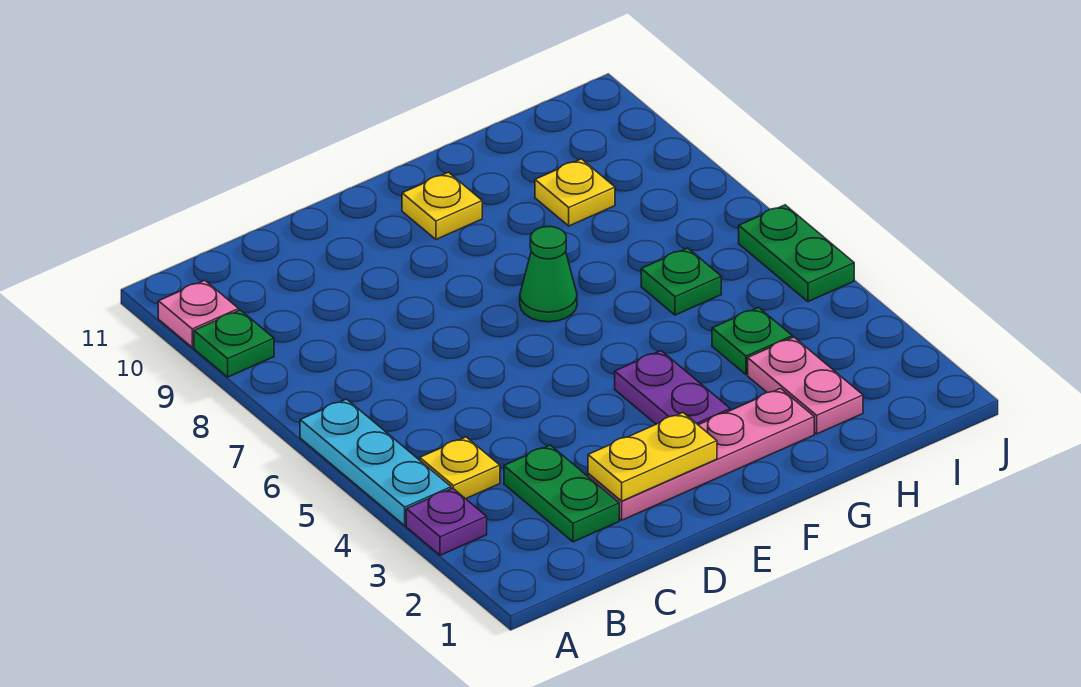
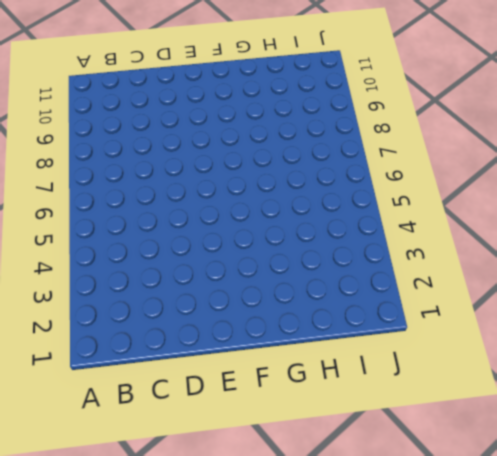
none -> purple 1x1 plate [406,488,487,555]
none -> cyan 1x3 plate [300,399,451,525]
none -> green 1x1 plate [194,310,274,377]

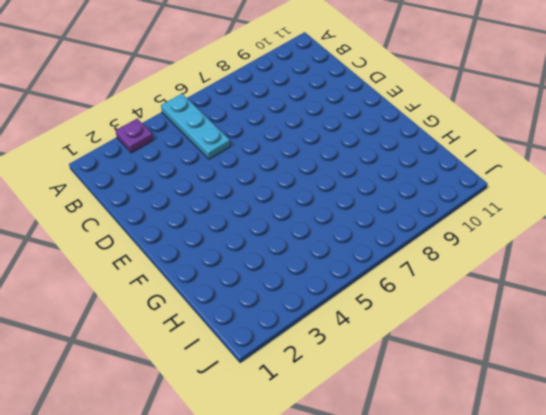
cyan 1x3 plate [161,94,230,159] -> cyan 1x3 plate turned to [300,399,451,525]
none -> green 1x1 plate [194,310,274,377]
none -> pink 1x1 plate [158,280,239,347]
none -> yellow 1x1 plate [420,437,500,499]

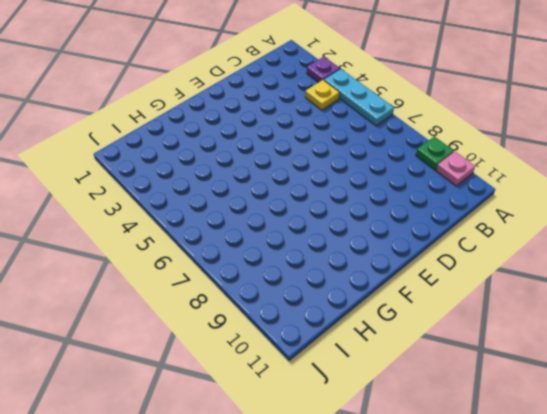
none -> green 1x2 plate [504,445,619,542]
none -> pink 1x4 plate [588,389,814,520]
none -> purple 1x2 plate [615,351,730,425]

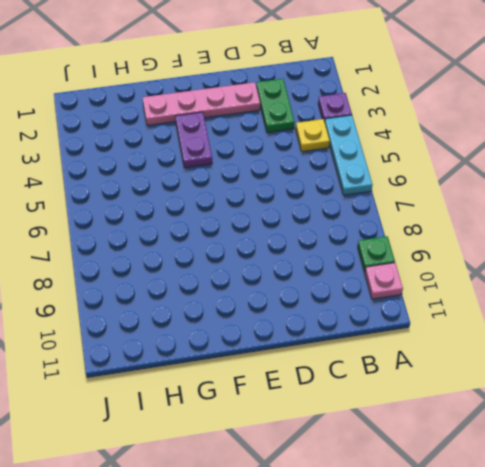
none -> green 1x1 cone [520,227,577,322]
none -> yellow 1x1 plate [402,172,482,239]
none -> pink 1x2 plate [748,337,863,434]

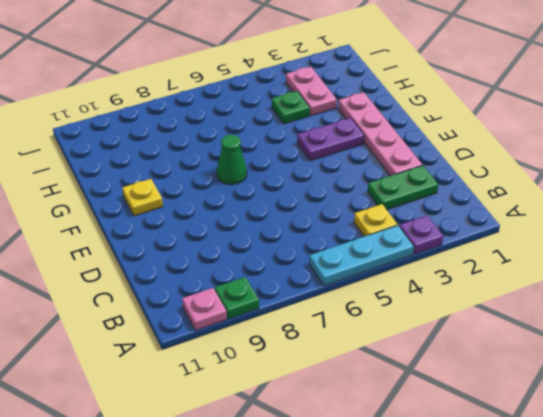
pink 1x2 plate [286,67,337,116] -> pink 1x2 plate turned to [748,337,863,434]
none -> green 1x1 plate [641,248,721,315]
none -> yellow 1x1 plate [535,159,615,226]
none -> green 1x2 plate [739,205,854,302]

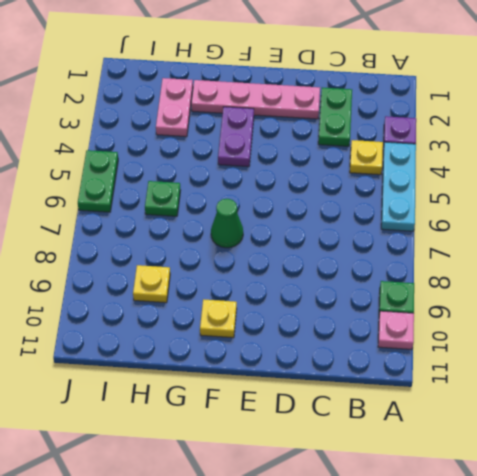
none -> green 1x1 plate [712,308,792,374]
none -> yellow 1x2 plate [588,413,717,501]

